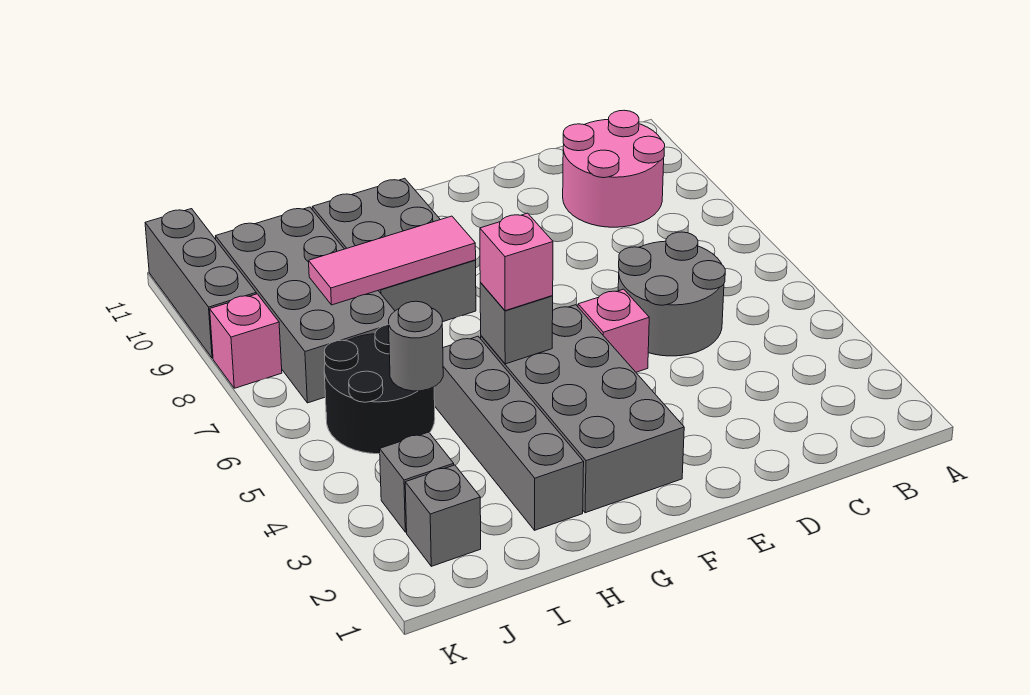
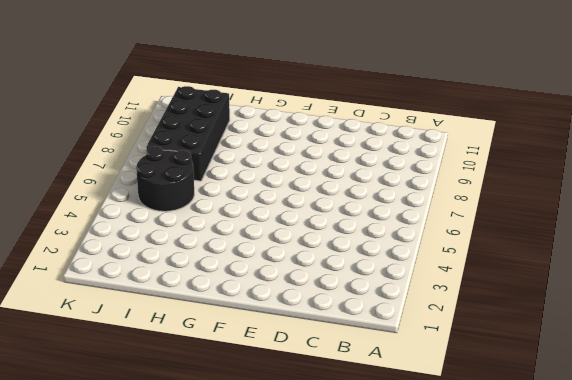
black 2x4 brick [146,86,230,181] -> grey 2x4 brick [216,207,395,403]
none -> pink 2x2 round brick [563,110,665,227]
none -> grey 2x2 round brick [618,232,725,356]
none -> pink 1x1 brick [578,289,649,372]

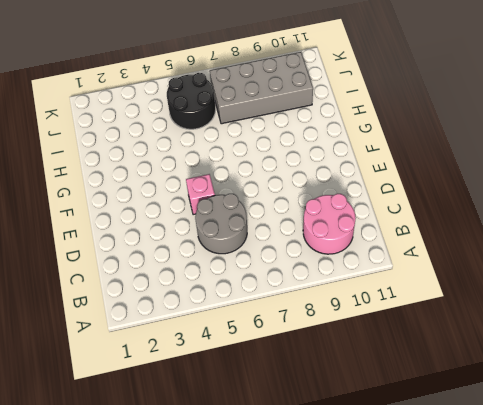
none -> grey 2x4 brick [480,305,684,513]
none -> grey 2x3 brick [312,178,476,322]
none -> grey 1x4 brick [434,336,584,530]

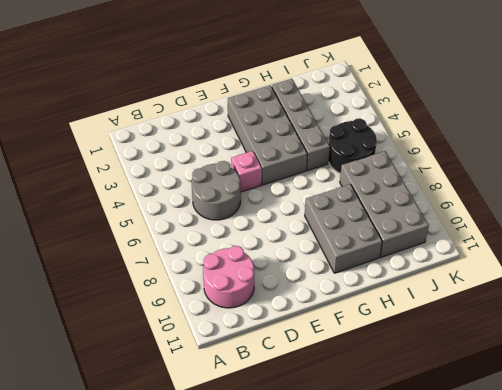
none -> grey 1x1 brick [405,465,481,566]
none -> grey 1x1 brick [380,432,454,532]
none -> pink 1x1 brick [210,294,282,388]

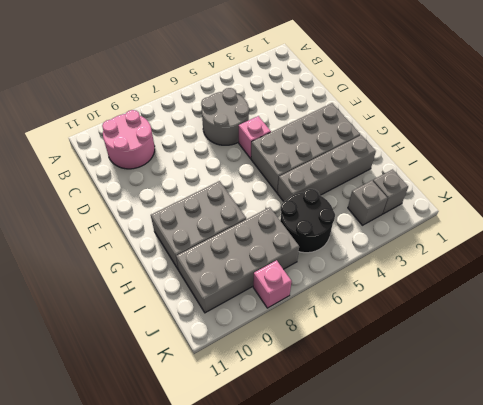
none -> grey 1x3 brick [145,209,256,358]
none -> grey 1x1 brick [480,283,553,364]
none -> pink 1x3 tile [309,216,476,305]

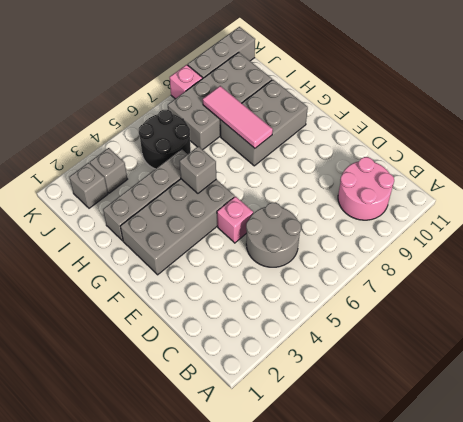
none -> grey 1x1 round brick [389,301,443,391]
none -> pink 1x1 brick [480,213,553,311]

